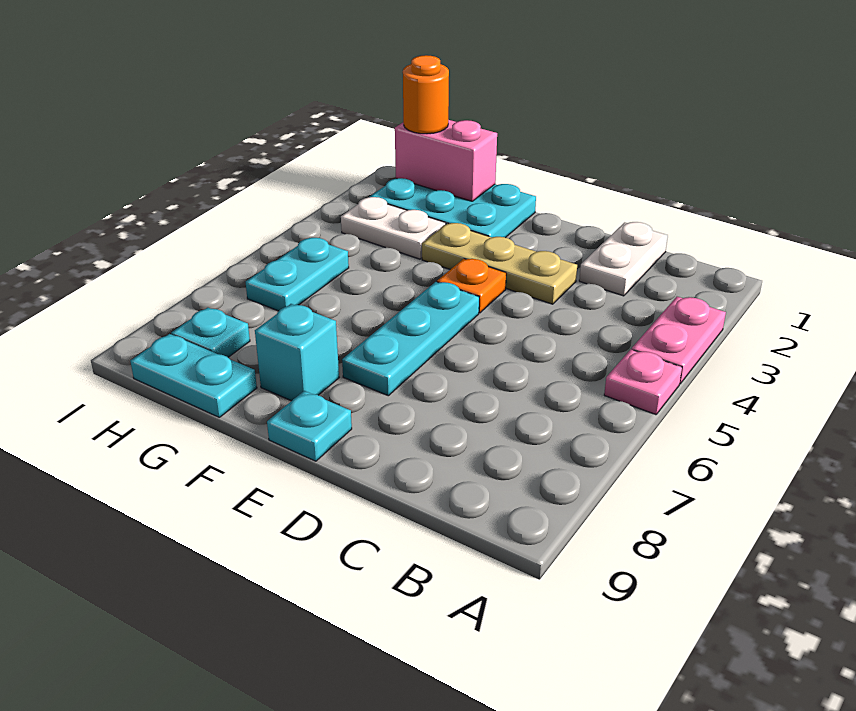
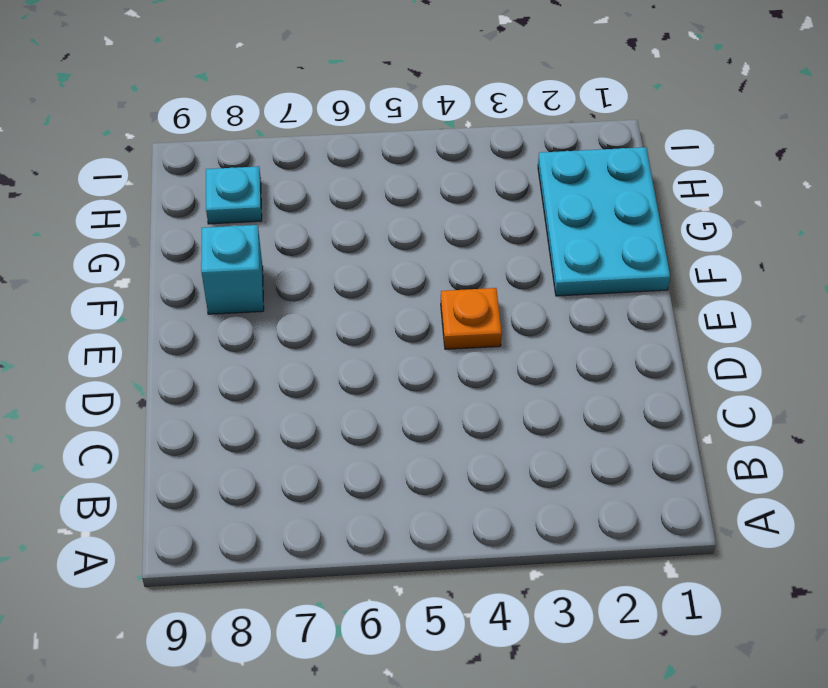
none -> pink 1x2 plate [632,297,726,384]
none -> pink 1x1 plate [604,349,682,415]
none -> white 1x2 plate [579,222,668,296]

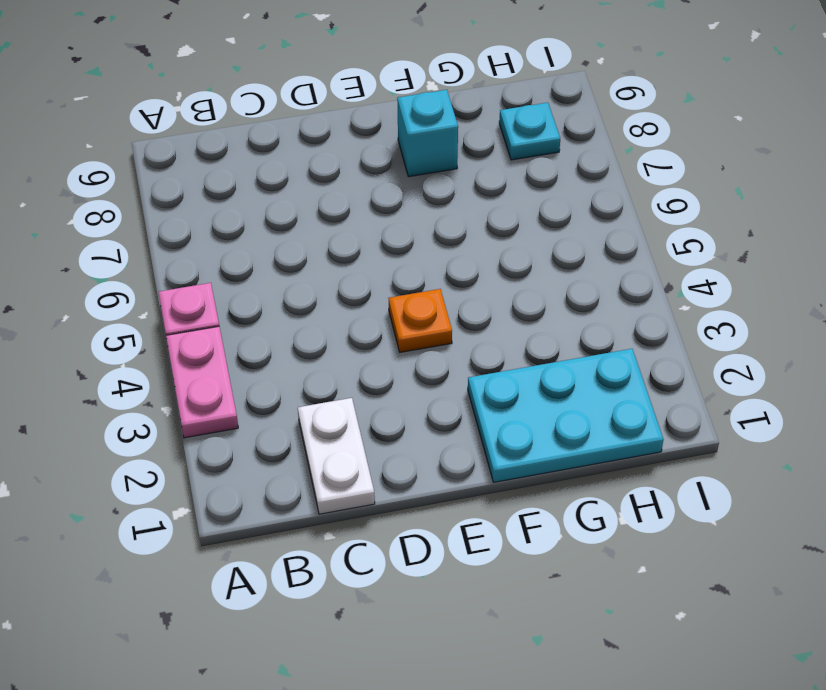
none -> tan 1x3 plate [422,223,577,304]
none -> cyan 1x3 plate [342,282,479,396]
none -> cyan 1x1 plate [267,391,352,461]

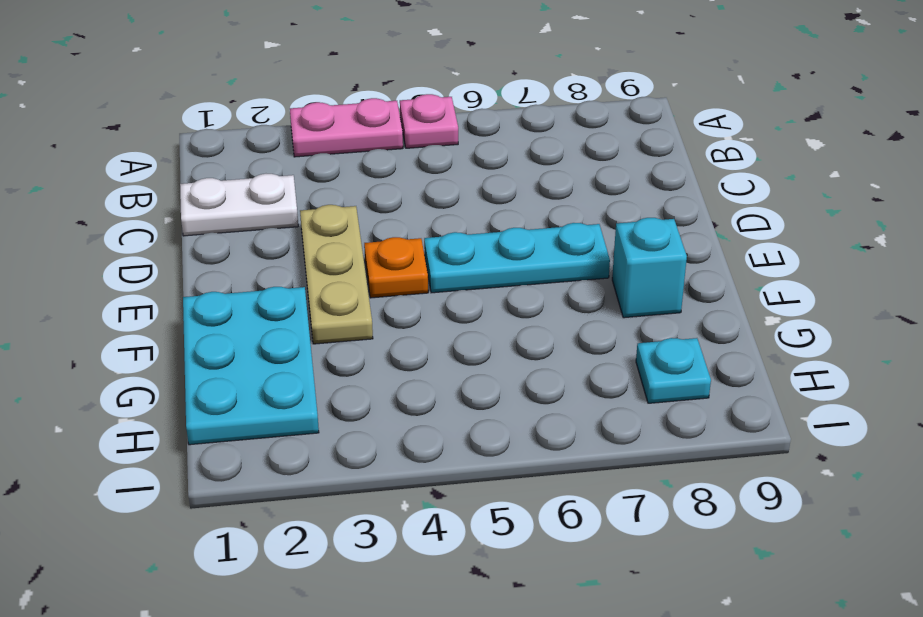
none -> cyan 1x1 plate [267,391,352,461]
none -> white 1x2 plate [341,197,446,259]
none -> cyan 1x2 plate [130,334,257,417]

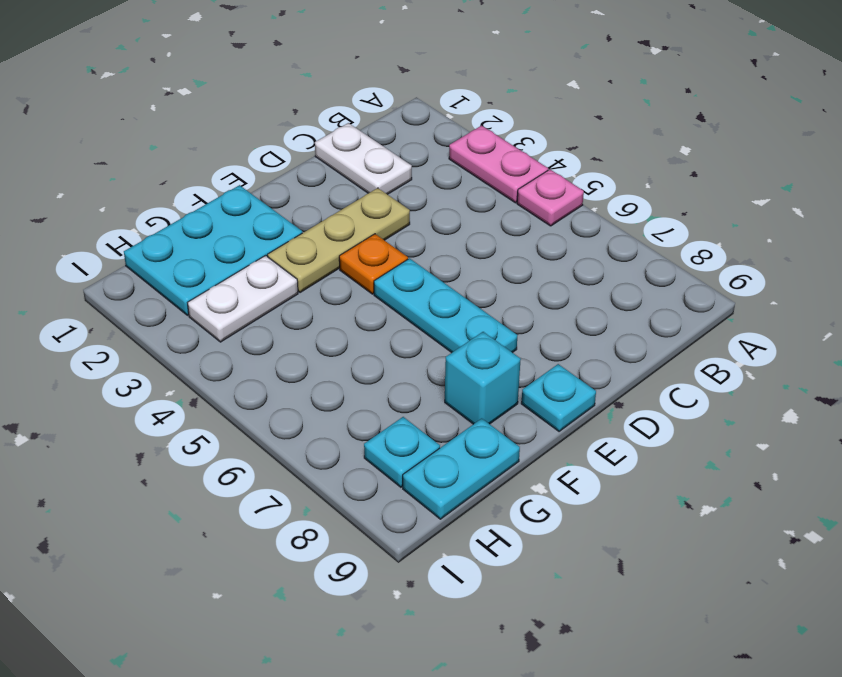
none -> cyan 1x2 plate [246,238,349,311]
none -> pink 1x2 brick [395,120,497,201]
none -> orange 1x1 round brick [403,55,449,134]

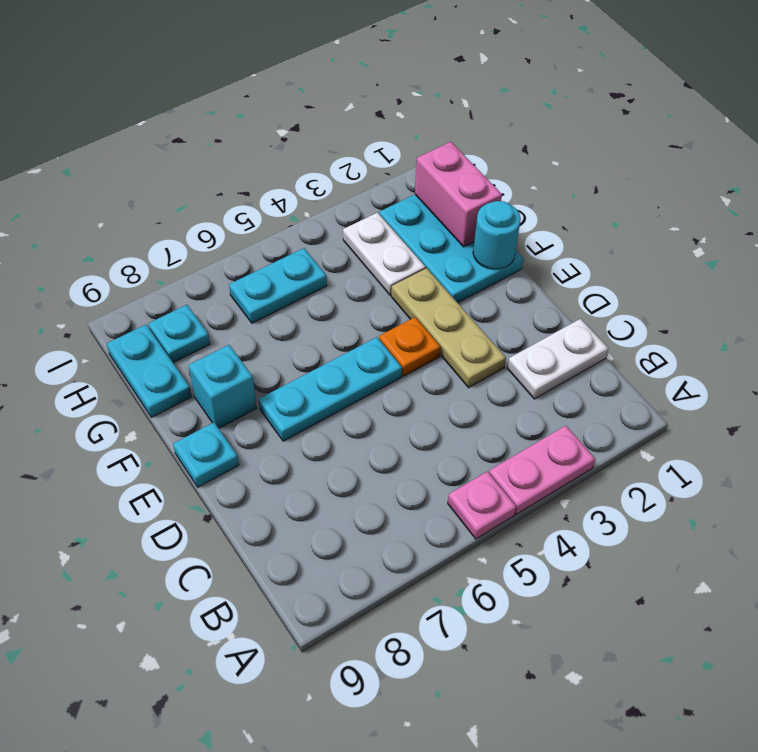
cyan 1x1 round brick [473,201,521,269] -> none
none -> orange 1x1 round brick [403,55,449,134]

